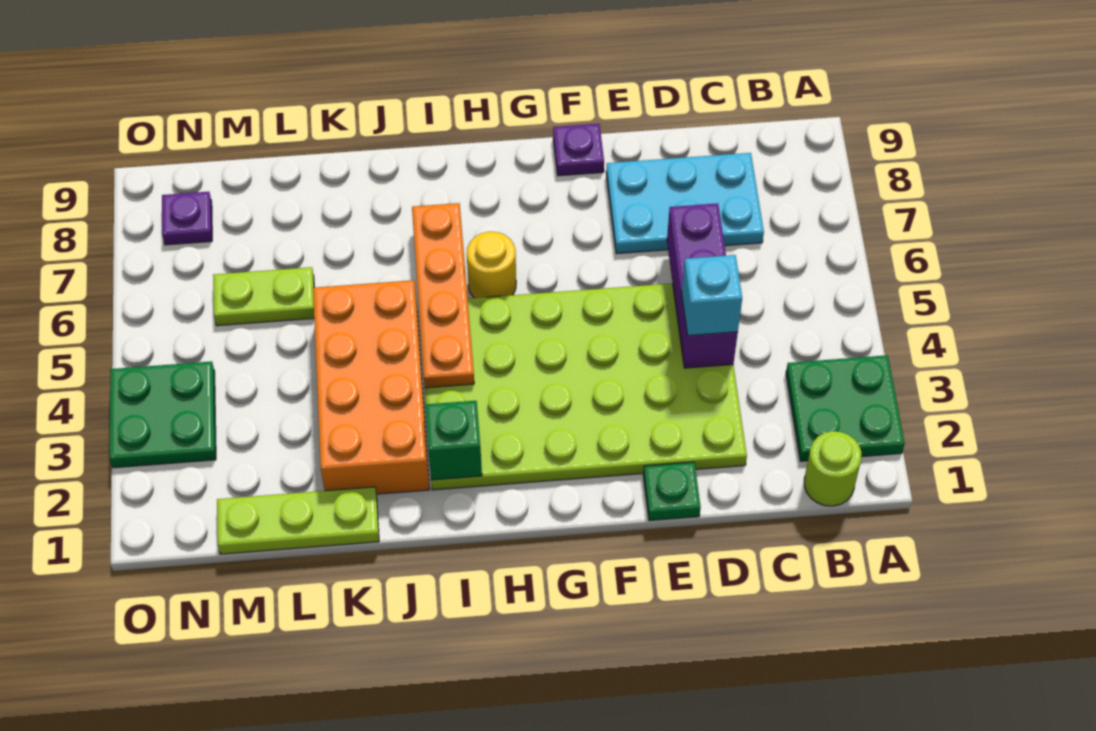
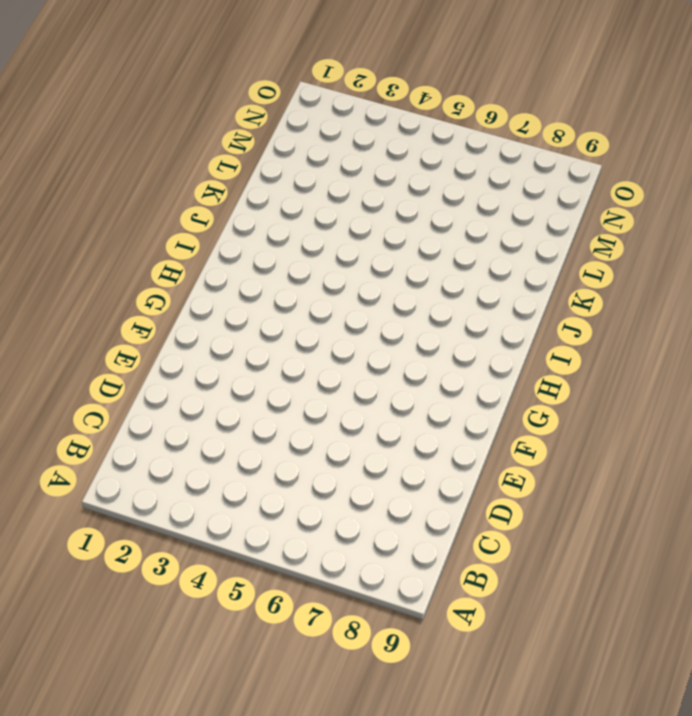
none -> green 2x2 plate [786,355,905,461]
none -> lime 1x1 round brick [804,431,861,506]
none -> cyan 2x3 plate [606,153,764,254]

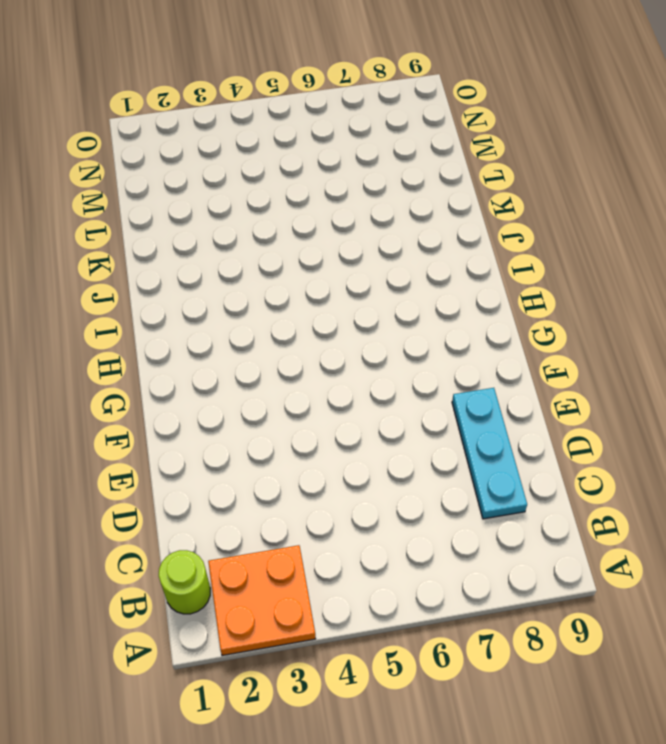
orange 2x2 plate [208,545,315,656] -> green 2x2 plate [786,355,905,461]
cyan 1x3 plate [452,388,527,519] -> cyan 2x3 plate [606,153,764,254]
none -> lime 4x6 plate [425,283,747,490]
none -> green 1x1 plate [643,462,701,521]
none -> purple 1x1 plate [553,124,604,176]

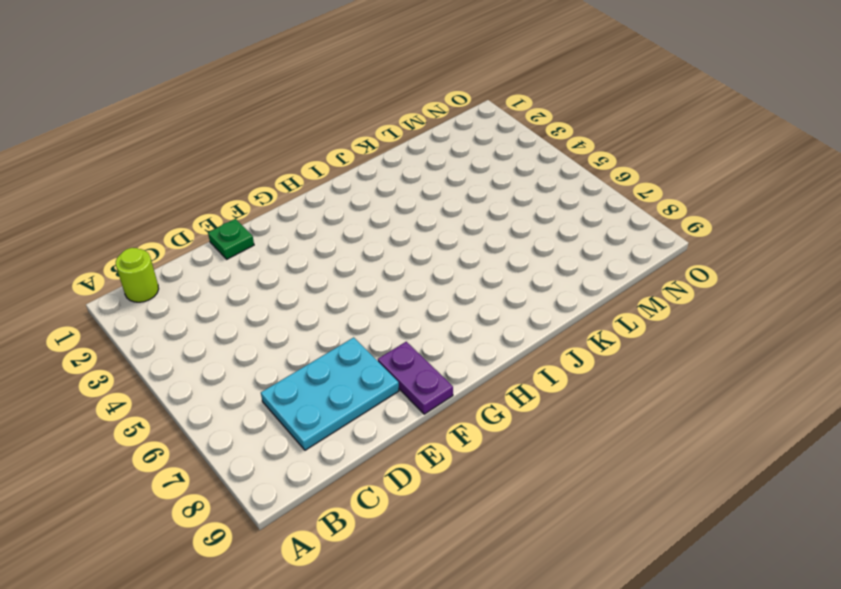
purple 1x2 plate [378,342,453,414] -> purple 1x1 plate [553,124,604,176]
none -> green 2x2 plate [786,355,905,461]
none -> lime 4x6 plate [425,283,747,490]
none -> yellow 1x1 round brick [467,232,516,298]

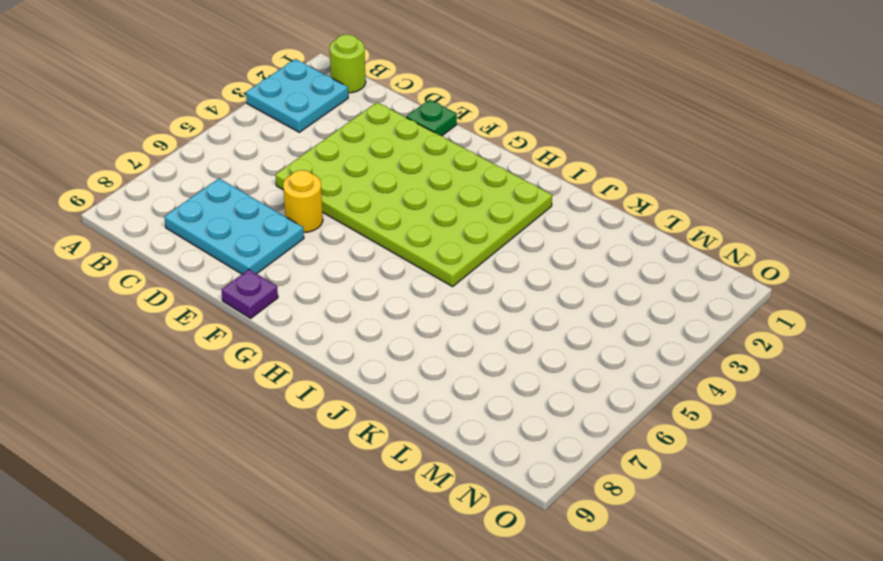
cyan 2x2 plate [246,59,348,132] -> green 2x2 plate [786,355,905,461]
yellow 1x1 round brick [283,170,323,232] -> yellow 1x1 round brick moved to [467,232,516,298]
none -> orange 2x4 brick [313,280,430,494]
none -> lime 1x3 plate [217,487,379,554]
none -> lime 1x2 plate [213,267,314,326]

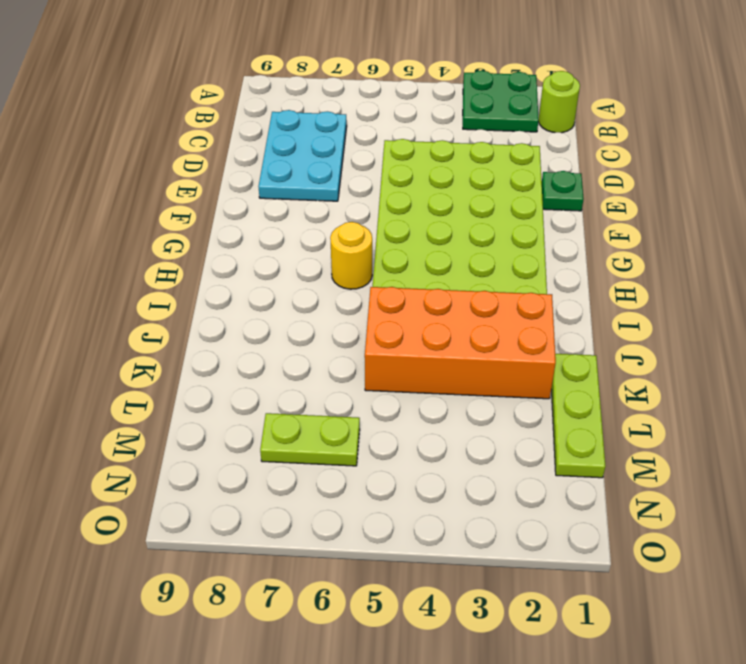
lime 1x2 plate [260,413,360,466] -> lime 1x2 plate turned to [213,267,314,326]
none -> purple 1x1 plate [553,124,604,176]
none -> green 2x2 plate [109,361,216,468]
none -> purple 1x1 plate [162,192,212,245]

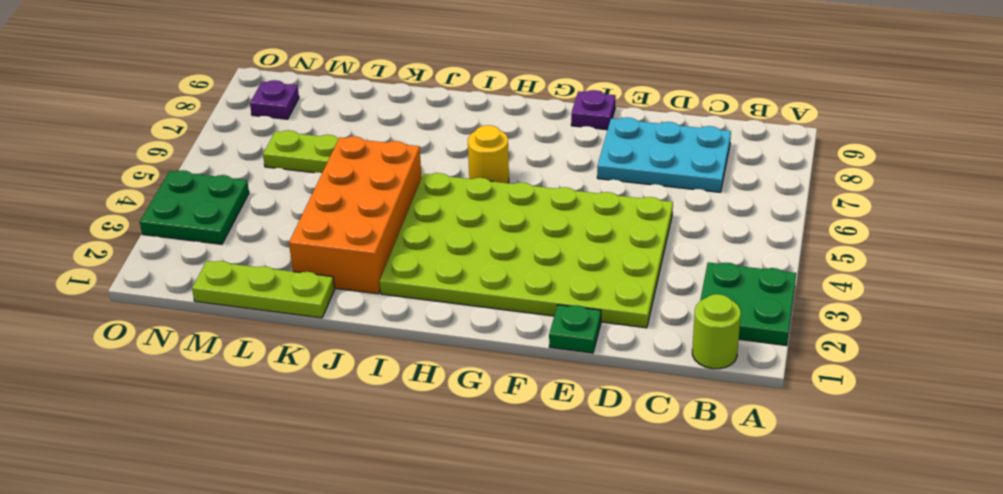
none -> purple 1x3 brick [667,203,738,368]
none -> green 1x1 brick [425,401,482,480]
none -> orange 1x4 plate [412,203,474,388]

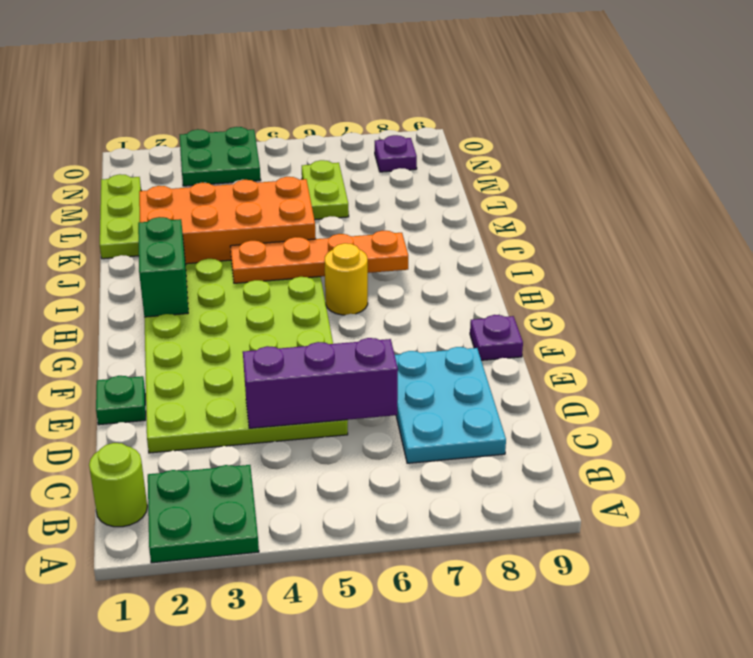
green 1x2 brick [138,217,188,317] -> green 1x1 brick [425,401,482,480]
none -> cyan 1x1 brick [682,255,742,336]

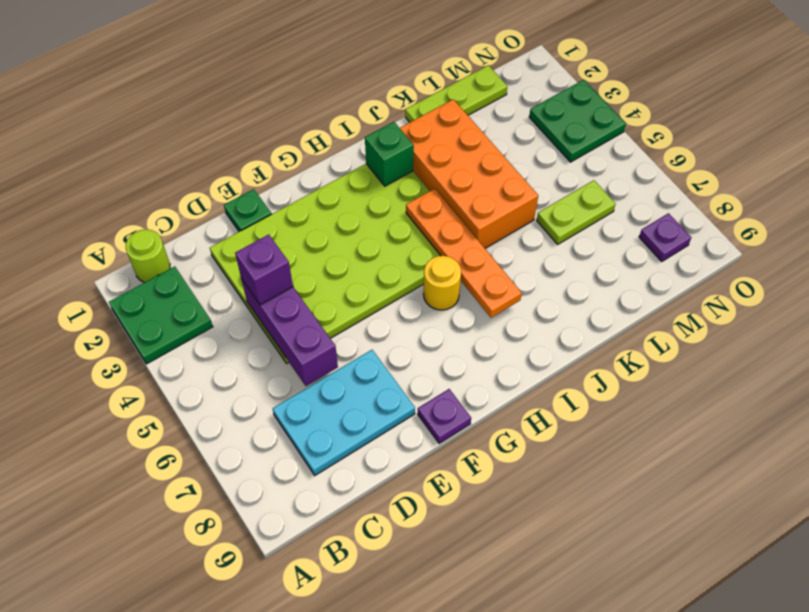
purple 1x1 brick [235,235,293,305] -> cyan 1x1 brick [682,255,742,336]

